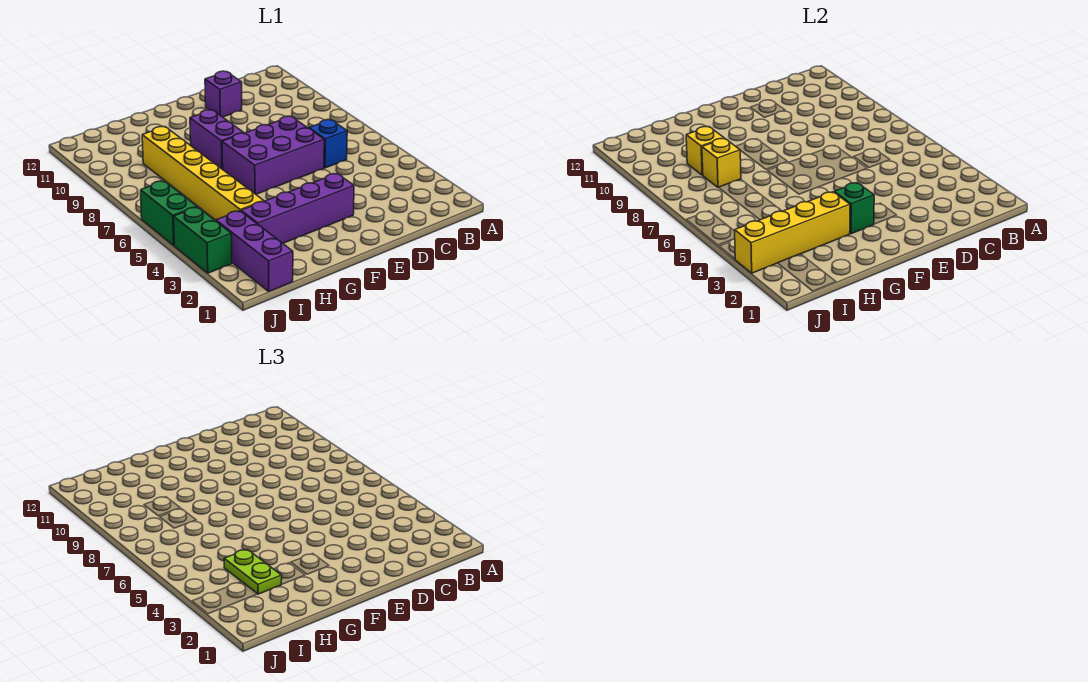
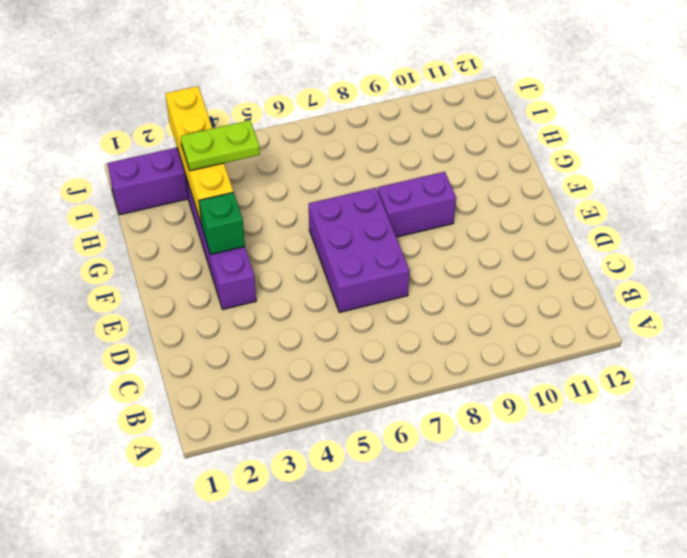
none -> blue 1x1 brick [309,120,347,168]
none -> purple 1x1 brick [205,71,242,117]
none -> yellow 1x6 brick [142,127,264,220]

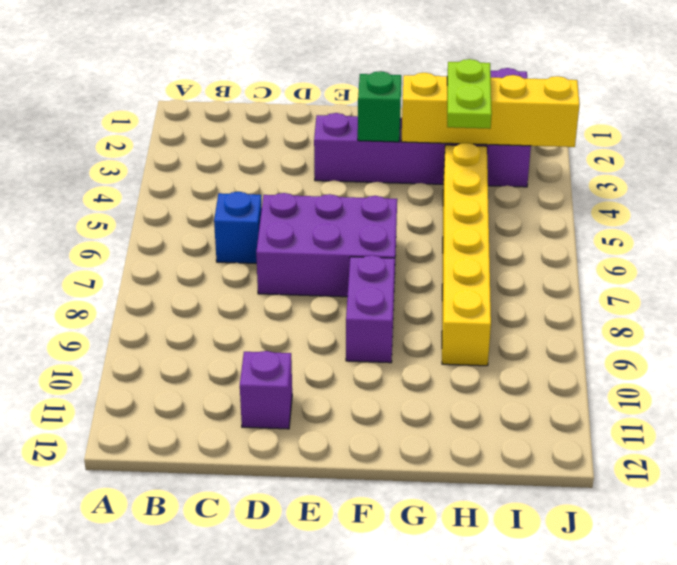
none -> green 1x2 brick [174,207,232,273]
none -> green 1x2 brick [141,181,197,245]
none -> yellow 1x1 brick [702,139,741,188]

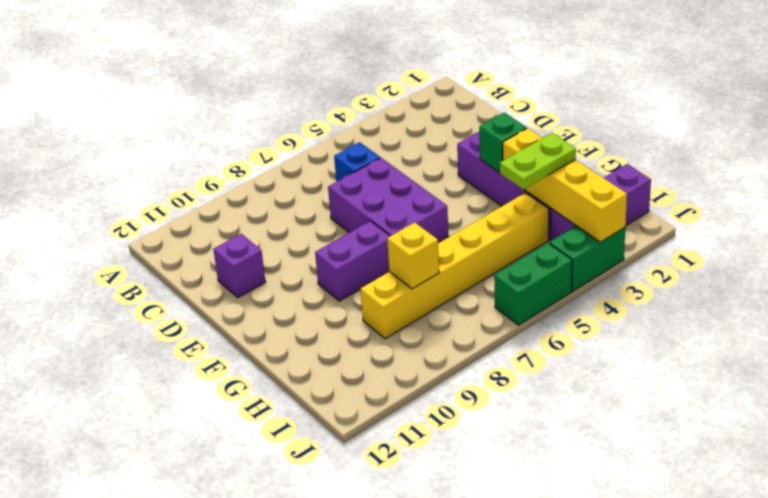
none -> yellow 1x1 brick [686,127,724,175]

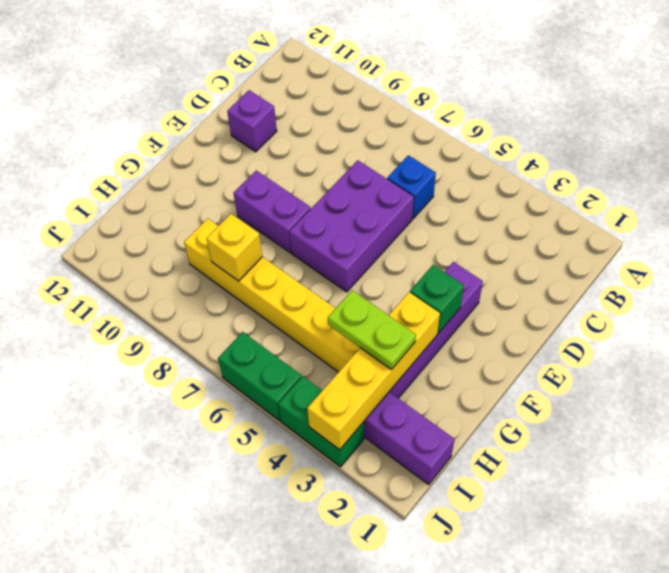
none -> yellow 1x1 brick [686,127,724,175]

